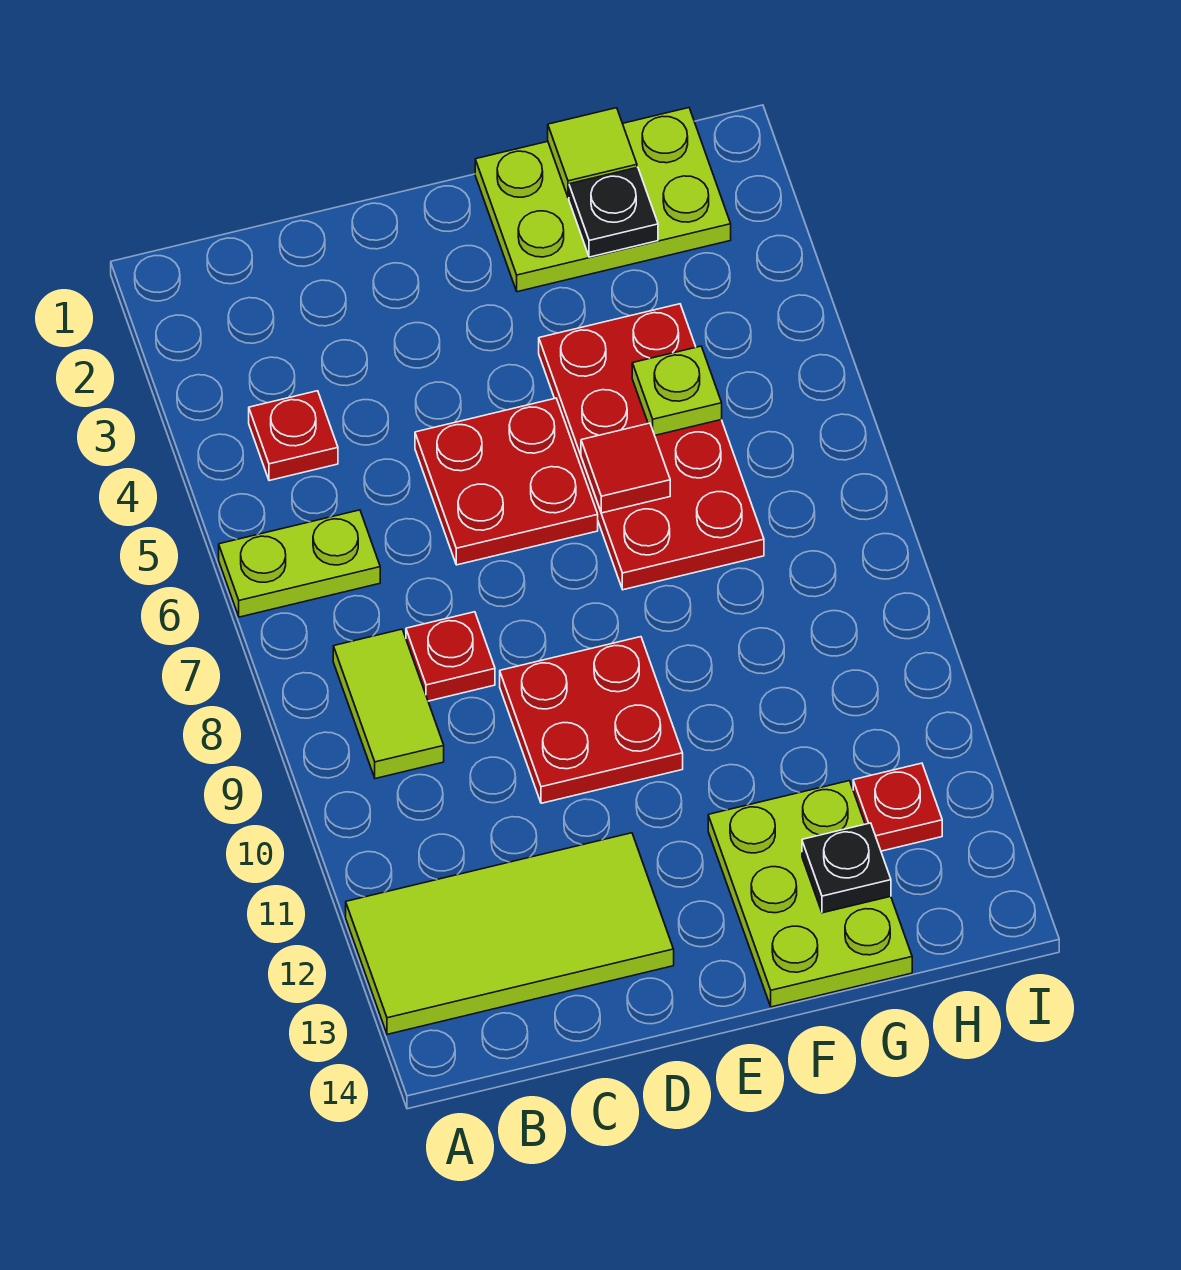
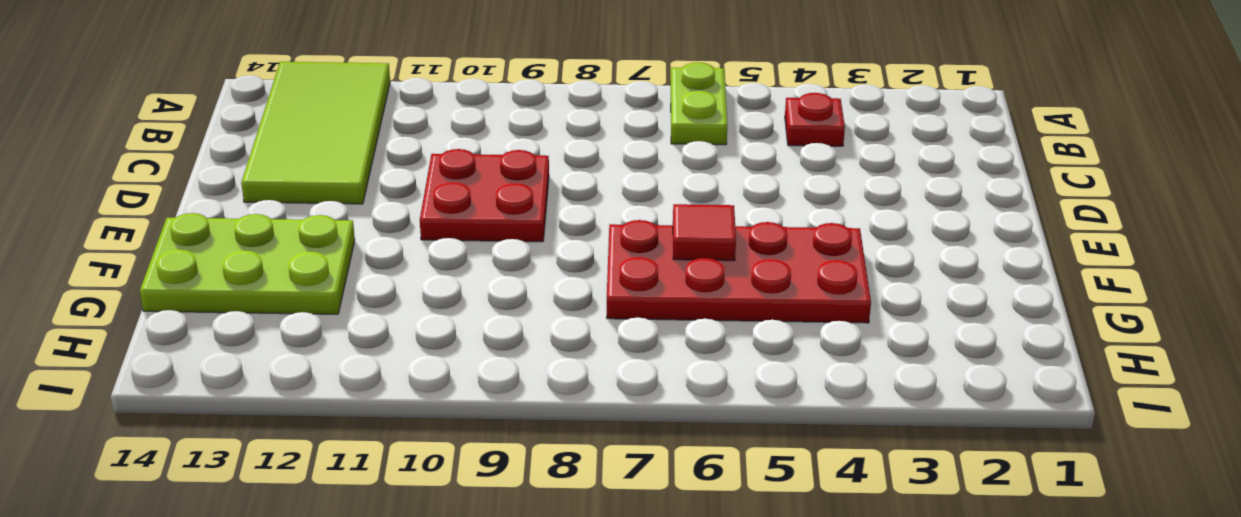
none -> lime 1x2 tile [333,629,444,779]
none -> red 1x1 plate [406,612,495,701]
none -> red 2x2 plate [415,398,598,565]

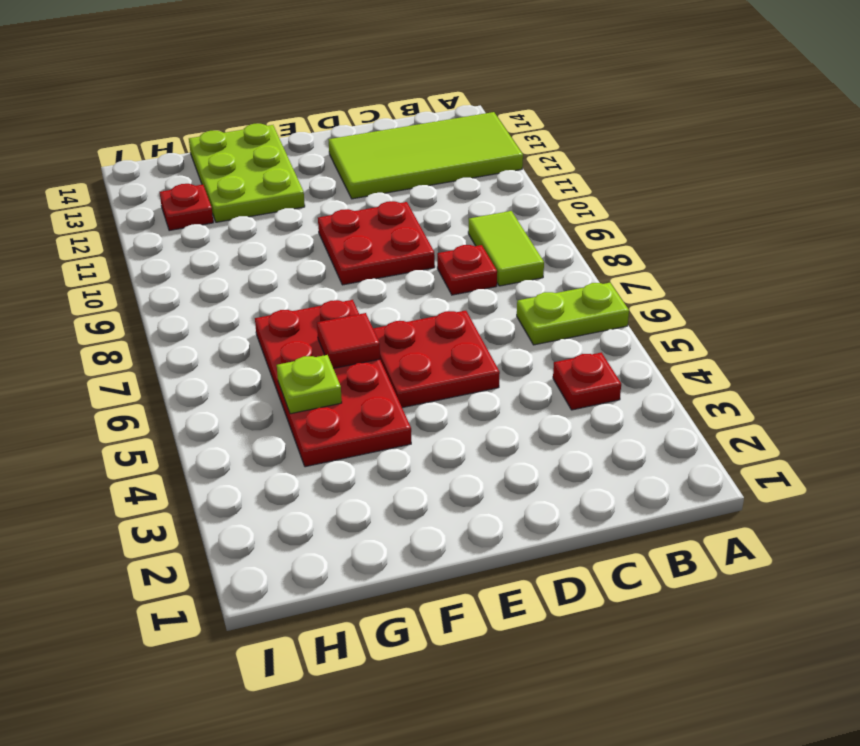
none -> lime 2x3 plate [475,108,731,292]
none -> lime 1x1 tile [548,108,637,198]
none -> black 1x1 plate [569,167,658,257]

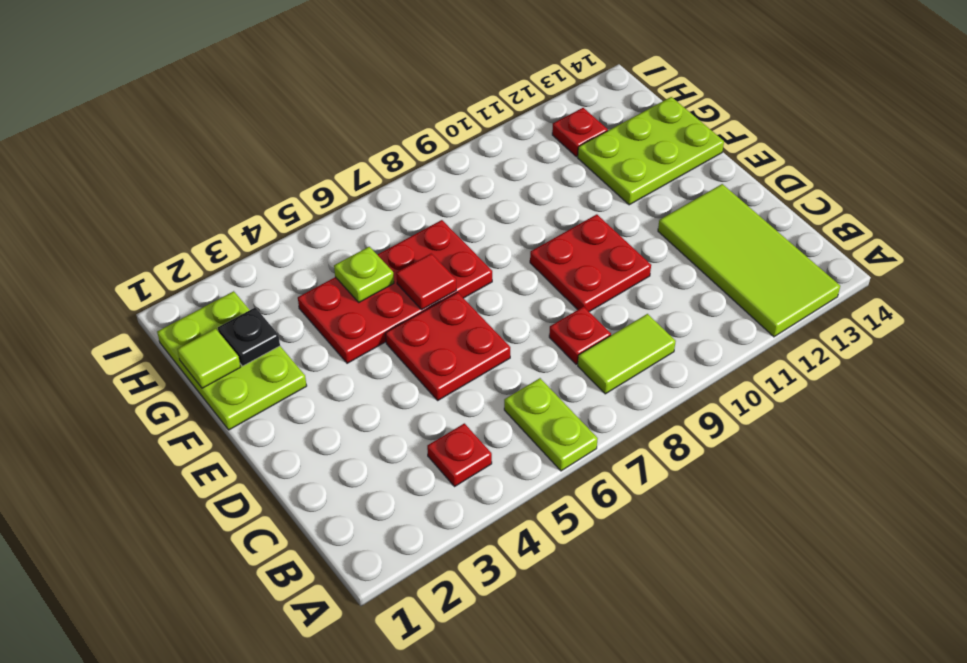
none -> black 1x1 plate [802,823,891,913]

